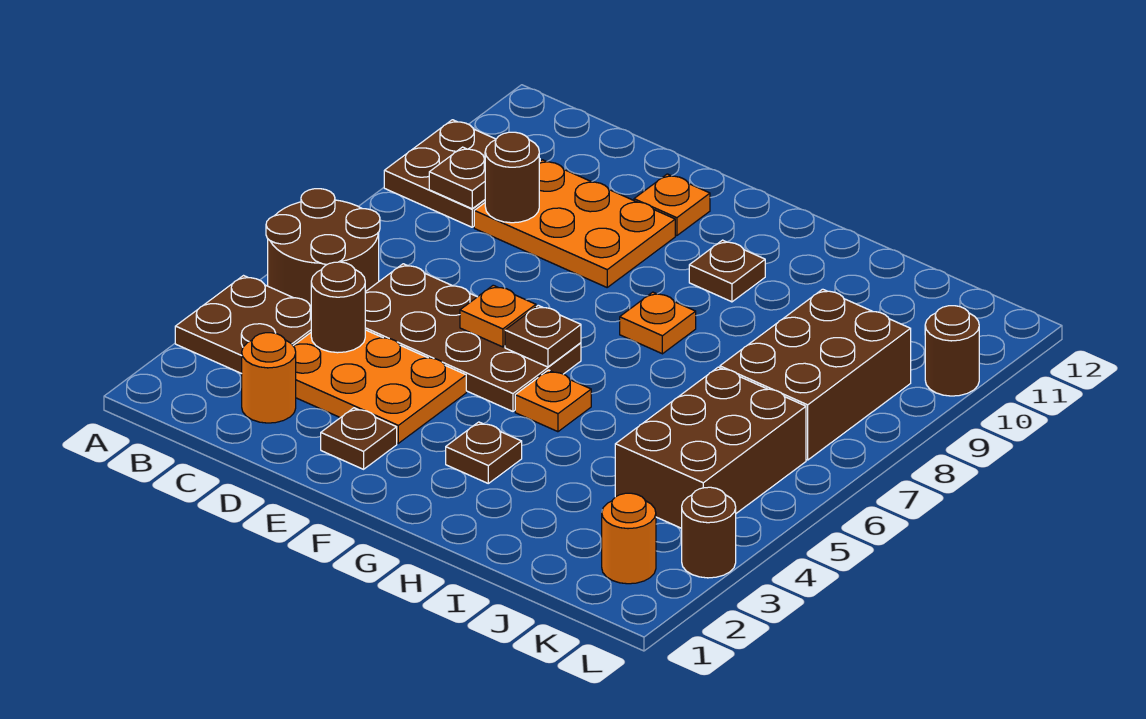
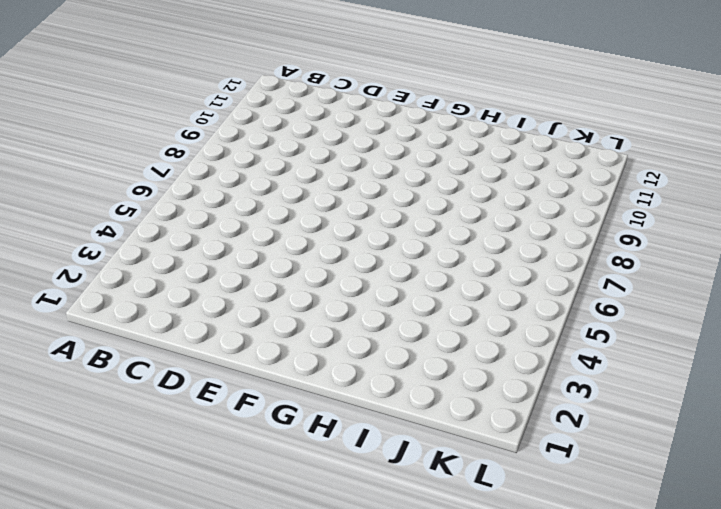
none -> brown 2x2 plate [175,276,311,374]
none -> brown 2x2 round brick [266,189,380,305]
none -> brown 2x2 plate [384,120,540,227]

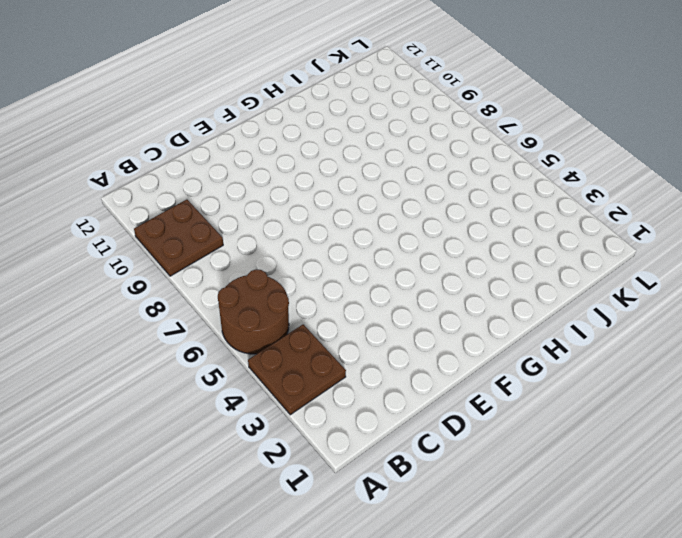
none -> orange 1x1 round brick [242,333,296,423]
none -> orange 2x3 plate [293,330,466,443]
none -> brown 2x4 plate [365,264,581,411]

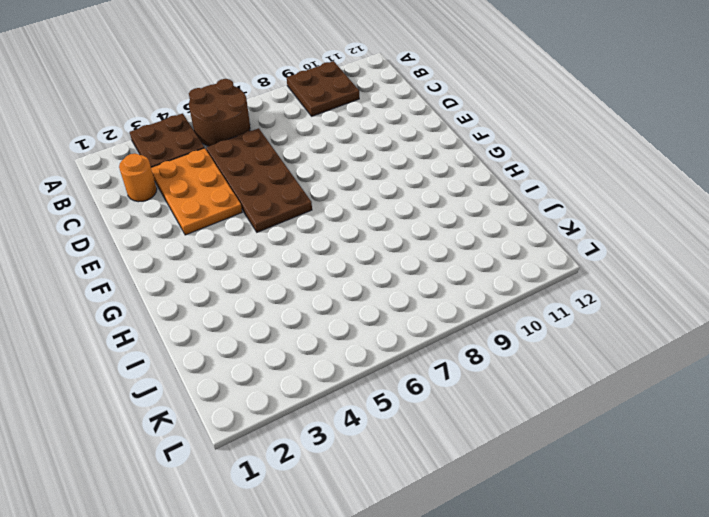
none -> orange 2x3 plate [474,160,675,287]
none -> brown 1x1 plate [321,408,397,469]
none -> orange 1x1 plate [634,174,710,236]

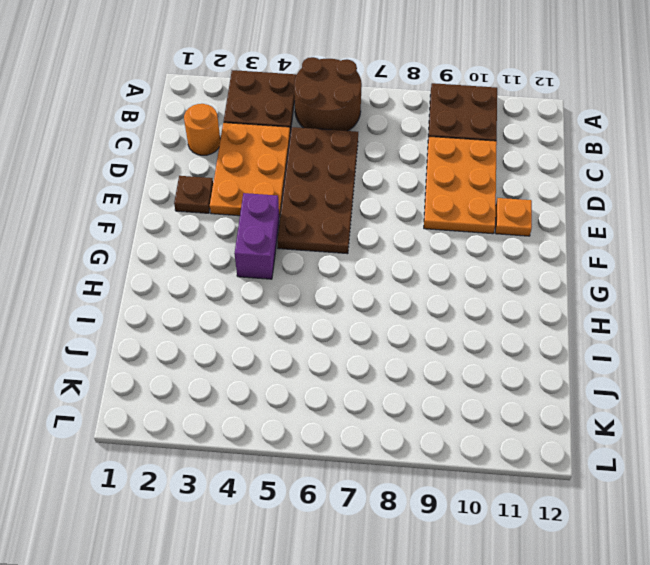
purple 1x2 brick [234,193,279,279] -> none
none -> brown 1x1 plate [446,422,522,483]
none -> orange 1x1 plate [515,370,591,432]
none -> orange 1x1 plate [620,292,696,354]

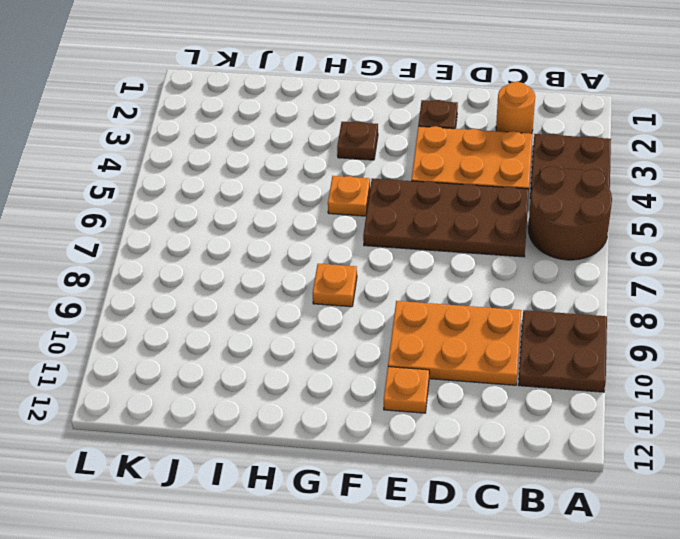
none -> brown 1x1 plate [689,240,765,302]
none -> brown 2x3 brick [615,367,806,528]
none -> brown 2x3 brick [720,289,911,460]

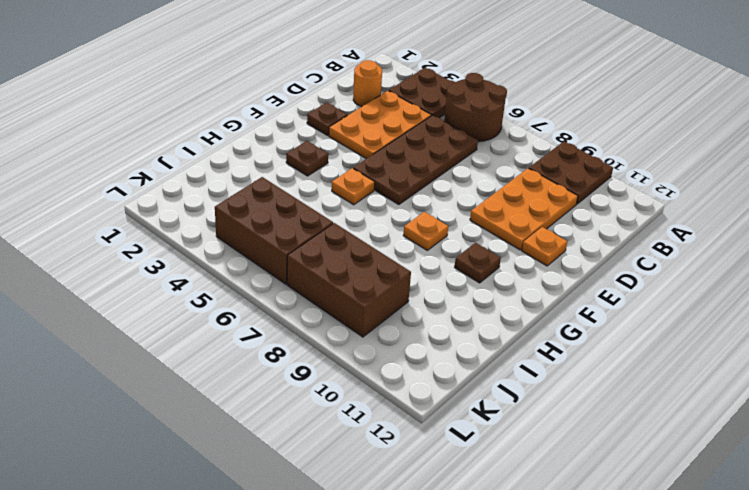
none -> orange 1x1 round brick [602,493,656,584]
none -> brown 1x1 round brick [682,487,736,578]
none -> brown 1x1 round brick [925,306,979,396]

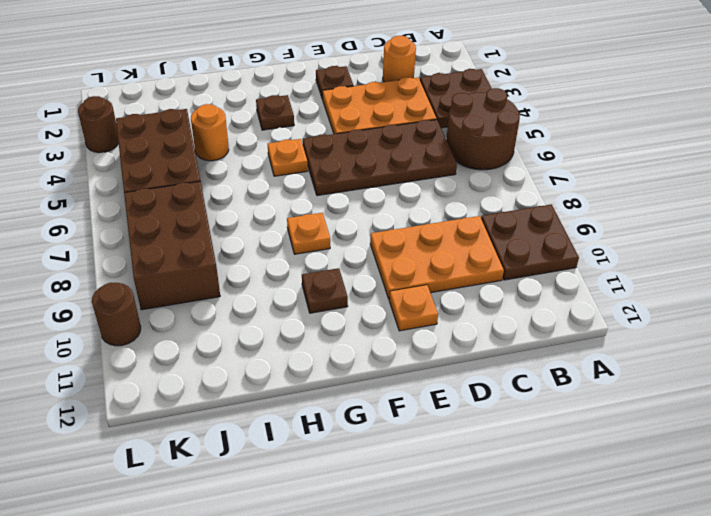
orange 1x1 round brick [191,104,229,161] -> orange 1x1 round brick moved to [602,493,656,584]
none -> brown 1x1 plate [429,147,485,209]
none -> brown 1x1 round brick [311,262,365,353]
none -> brown 1x1 round brick [485,132,539,223]

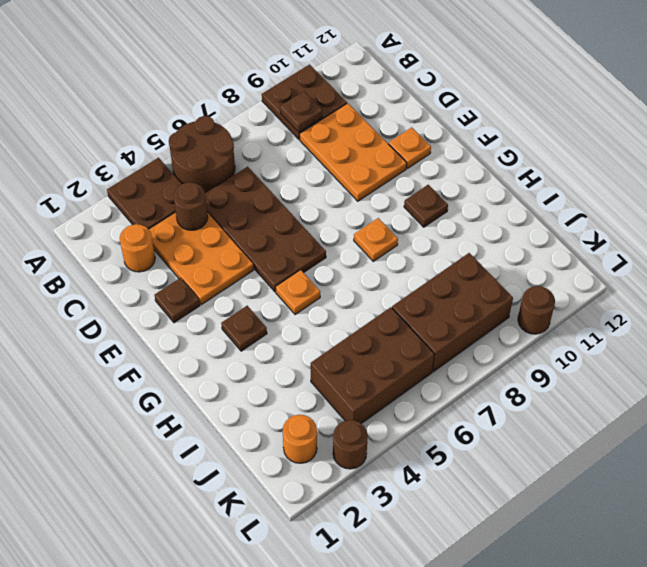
none -> brown 1x1 round brick [485,132,539,223]
none -> orange 1x1 plate [460,285,536,347]
none -> brown 1x1 plate [505,305,581,367]

